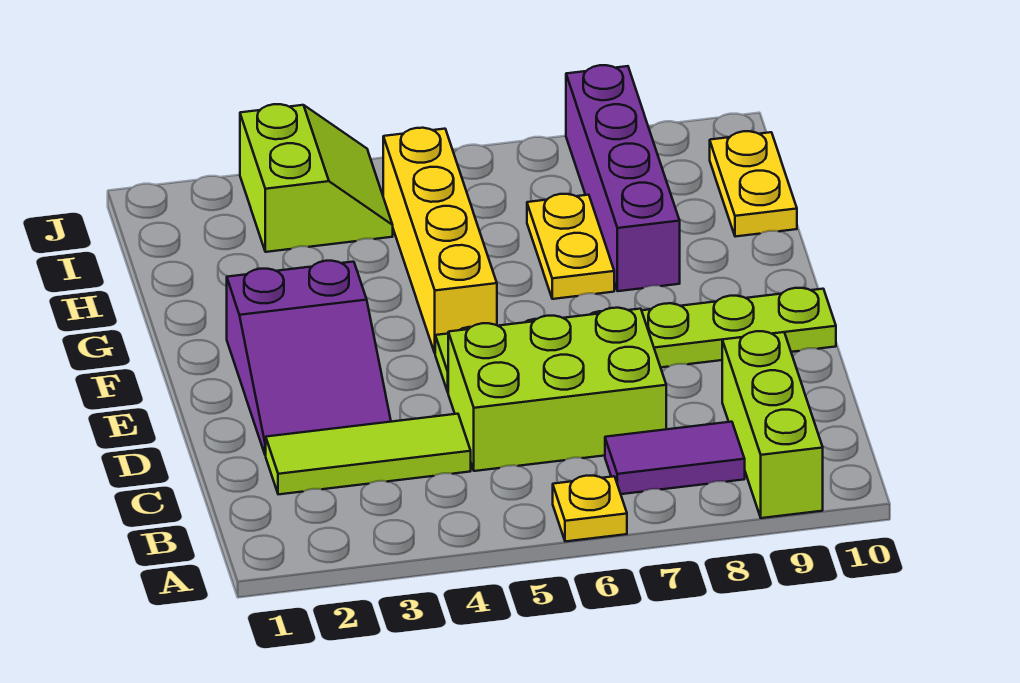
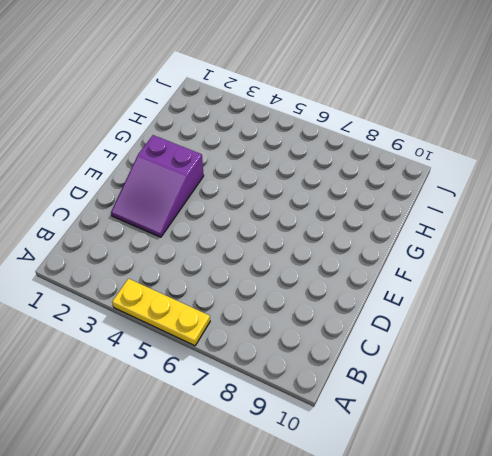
yellow 1x3 plate [112,279,210,346] -> yellow 1x1 plate [553,476,627,542]
none -> lime 1x3 brick [722,331,823,518]
none -> purple 1x2 tile [605,422,745,494]
none -> lime 1x3 tile [266,414,471,494]

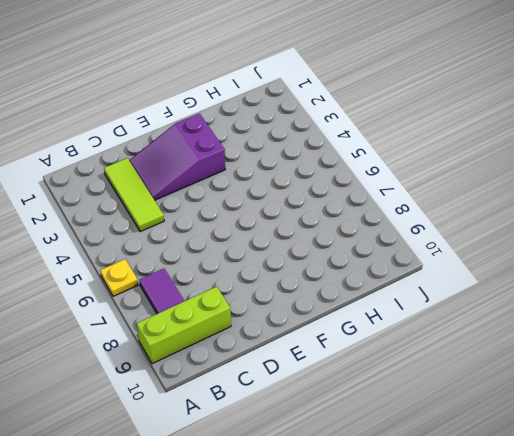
none -> lime 2x3 brick [448,308,666,471]
none -> lime 1x6 plate [435,288,836,392]
none -> yellow 1x4 brick [383,128,497,353]

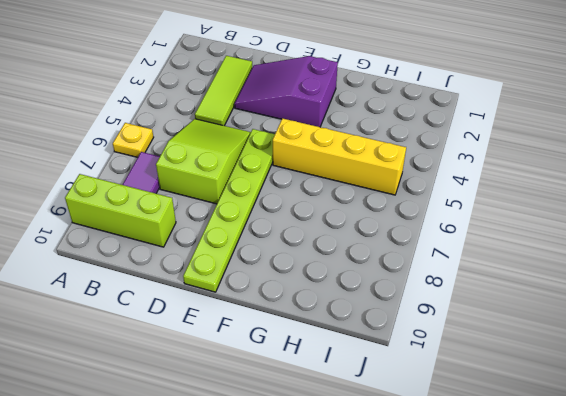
lime 2x3 slope [156,119,251,204] -> lime 2x3 brick [448,308,666,471]
none -> yellow 1x2 plate [527,194,614,299]
none -> purple 1x4 brick [566,65,680,291]
none -> yellow 1x2 plate [710,131,797,237]

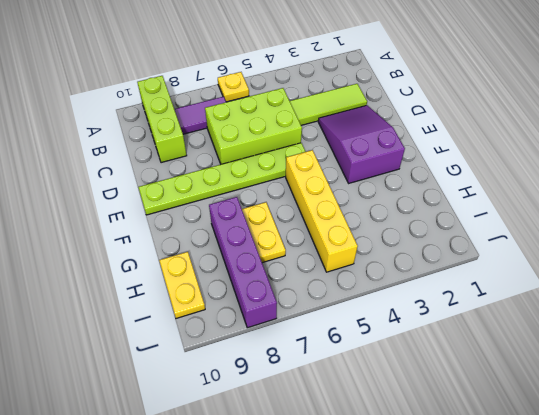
none -> lime 2x2 slope [240,104,393,252]

